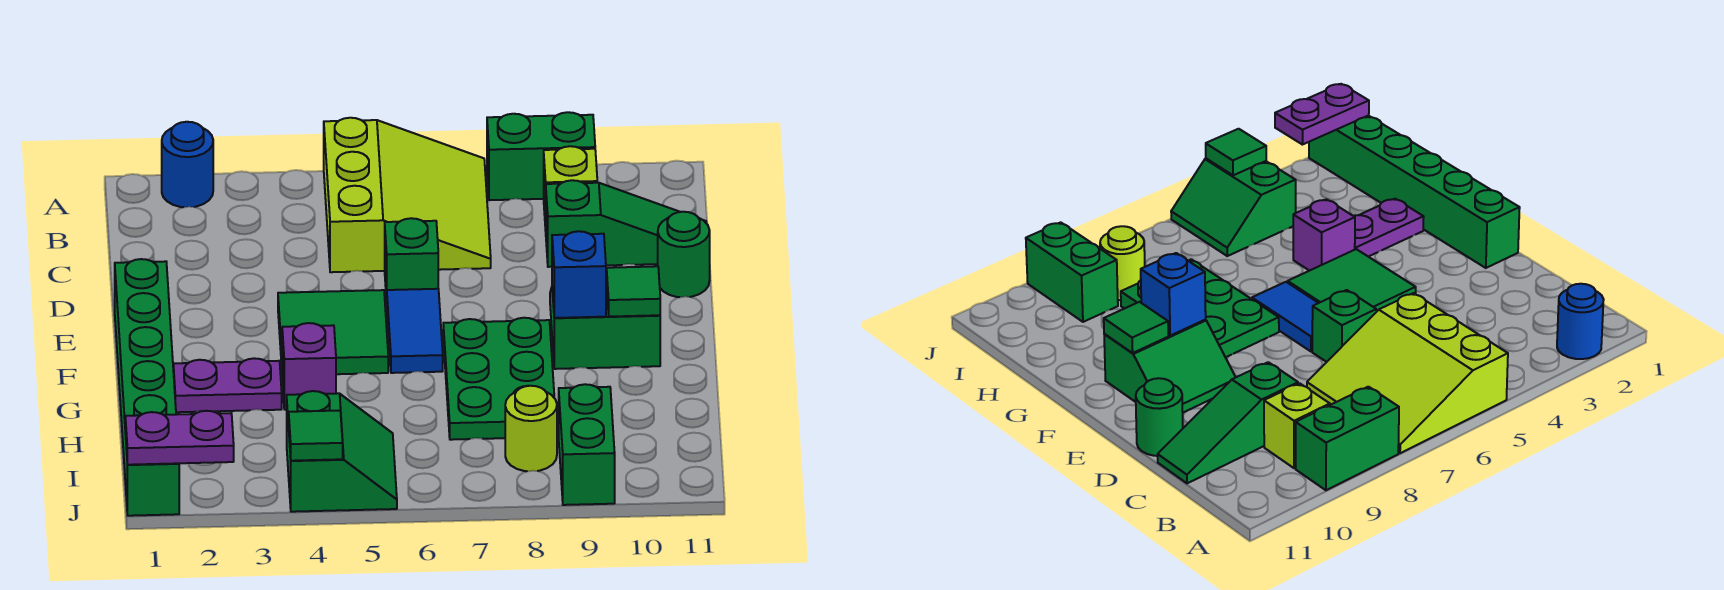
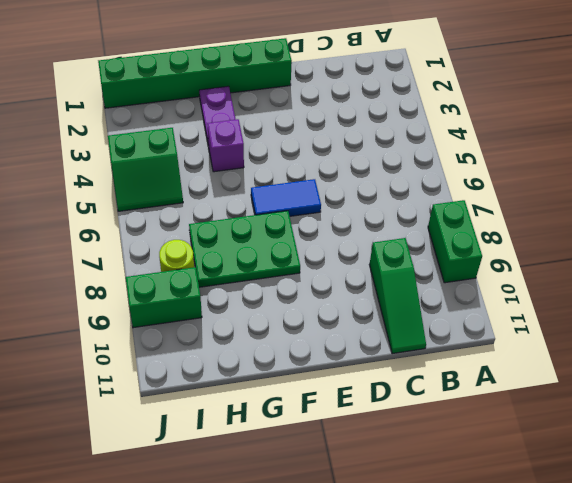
none -> blue 1x1 round brick [162,122,213,207]
none -> lime 3x3 slope [324,118,491,272]
none -> lime 1x1 brick [544,146,597,231]

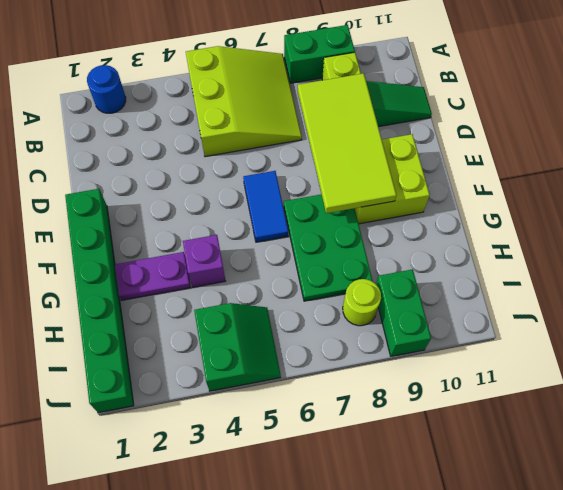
lime 2x4 tile [298,73,396,213] -> blue 1x1 brick [552,231,606,318]
lime 2x2 brick [355,134,430,224] -> green 2x2 slope [550,284,660,369]
none -> green 1x1 brick [385,218,438,302]
none -> green 1x1 round brick [658,212,710,297]
none -> green 2x2 tile [278,290,388,374]

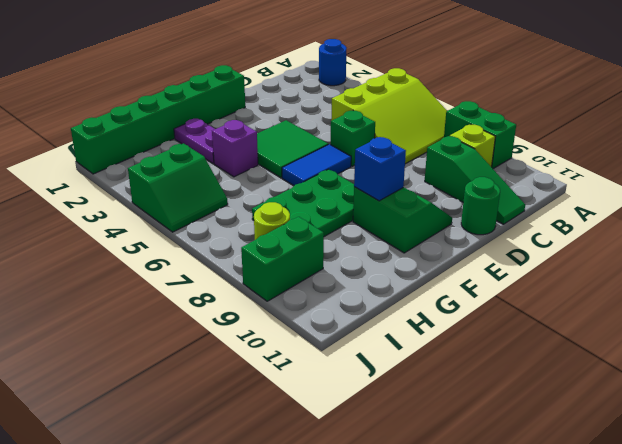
none -> green 1x1 tile [607,266,660,317]
none -> purple 1x2 plate [125,411,234,465]
none -> green 1x1 tile [289,410,343,461]

